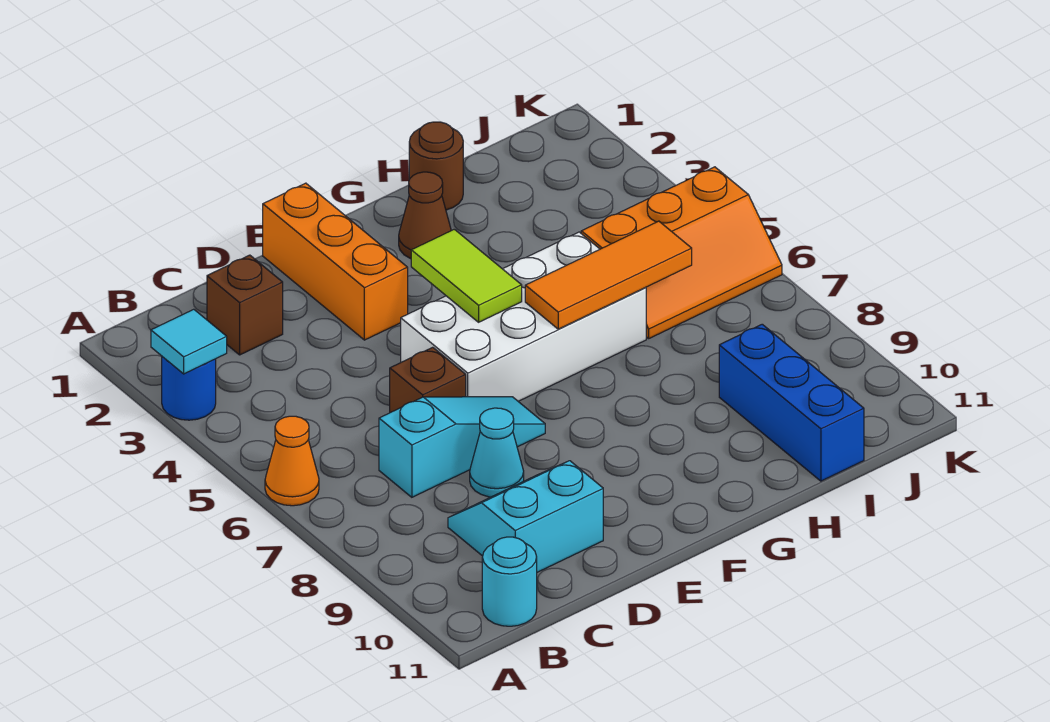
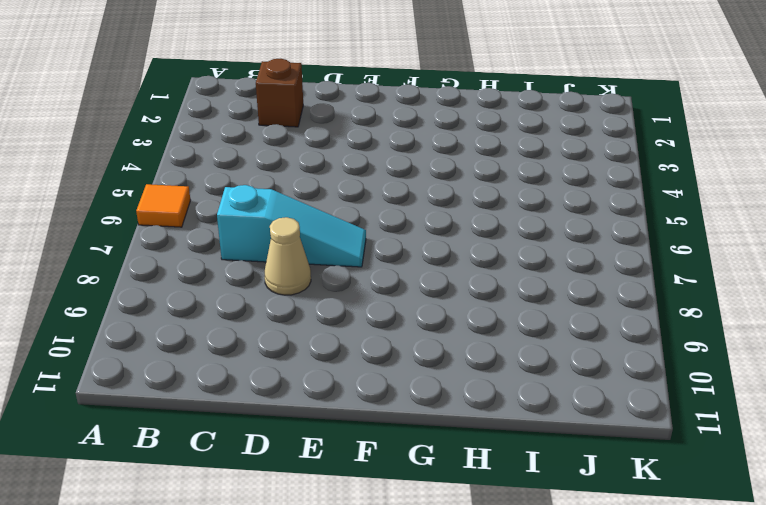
orange 1x1 tile [136,184,191,227] -> orange 1x1 cone [265,416,319,506]
tan 1x1 cone [265,217,311,295] -> cyan 1x1 cone [470,408,524,497]
none -> blue 1x1 round brick [162,357,216,420]
none -> cyan 1x1 round brick [482,537,537,626]
none -> cyan 2x2 slope [448,461,603,572]

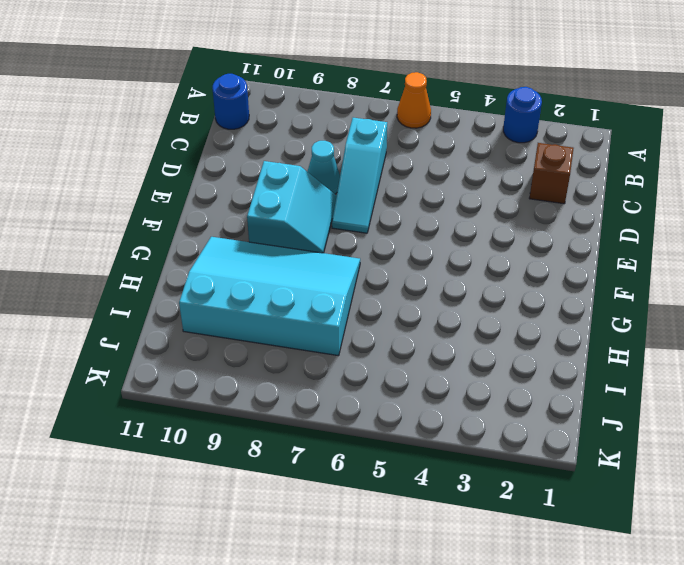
blue 1x1 round brick [212,74,249,129] -> cyan 1x1 round brick [482,537,537,626]
cyan 2x2 slope [247,161,337,253] -> cyan 2x2 slope moved to [448,461,603,572]
cyan 3x4 slope [179,237,360,356] -> blue 1x3 brick [719,324,864,481]
none -> brown 1x1 brick [390,347,466,413]
none -> orange 1x3 brick [263,183,408,340]
none -> white 2x4 brick [401,232,646,401]

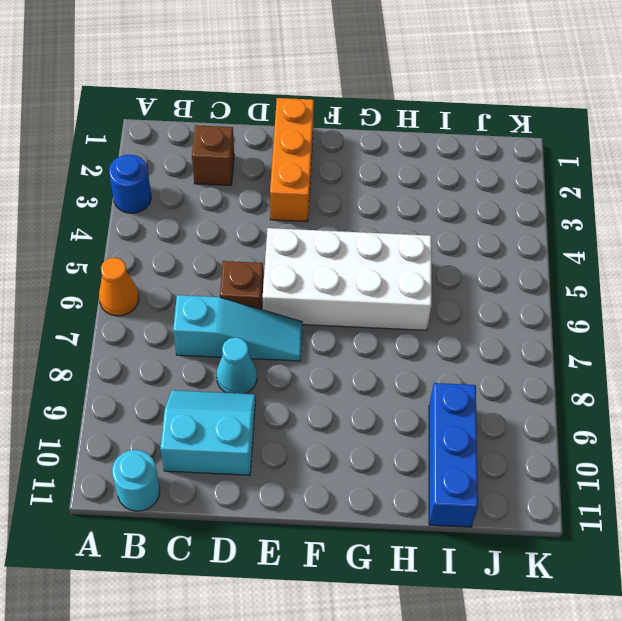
none -> brown 1x1 cone [399,172,451,259]
none -> brown 1x1 round brick [409,122,463,210]
none -> orange 2x3 slope [581,167,782,339]

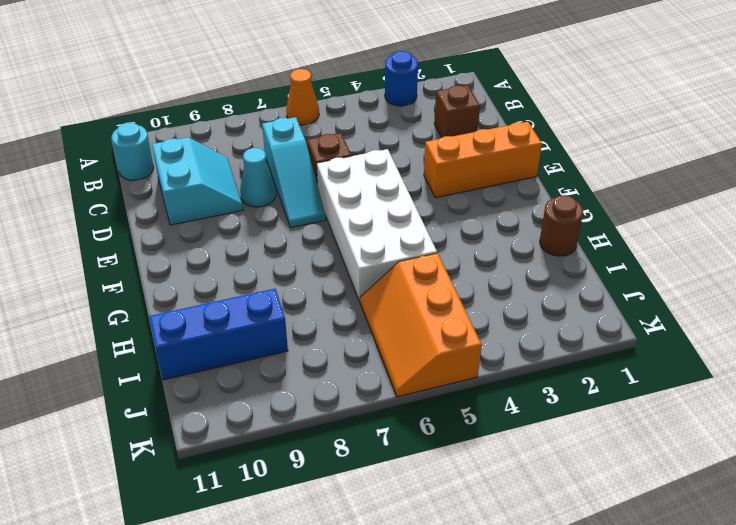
none -> brown 1x1 cone [399,172,451,259]
none -> cyan 1x1 tile [151,309,227,374]
none -> lime 1x2 tile [411,229,522,322]

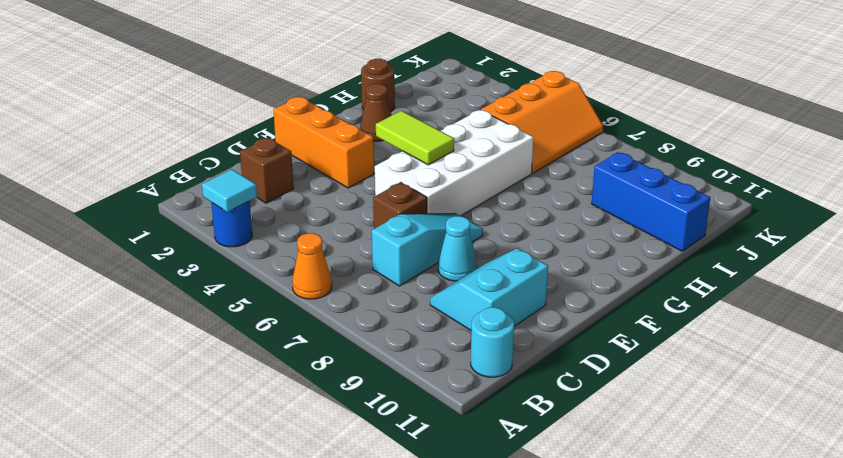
none -> orange 1x3 tile [525,221,692,329]

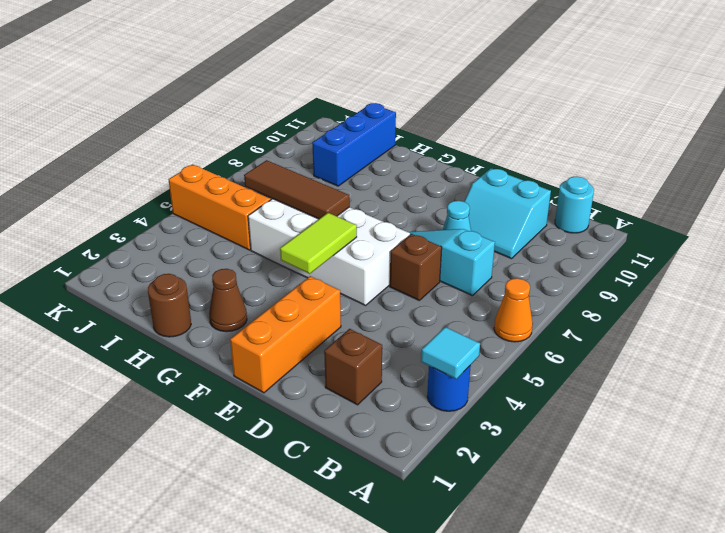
brown 1x3 tile [244,160,350,219] -> orange 1x3 tile [525,221,692,329]

